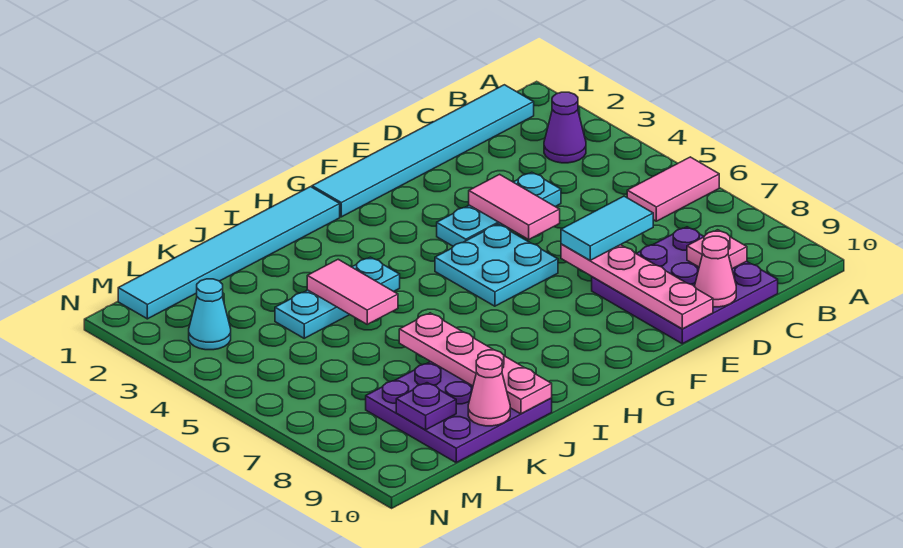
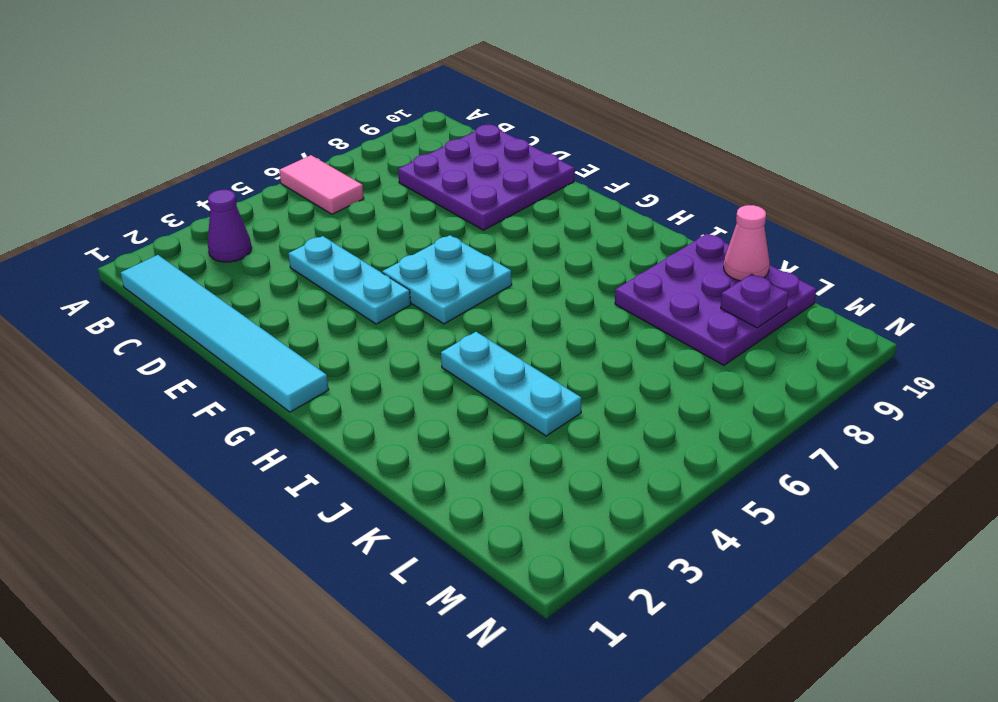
none -> cyan 1x6 tile [118,187,340,319]
none -> cyan 1x1 cone [189,279,231,350]
none -> pink 1x1 plate [687,230,747,269]

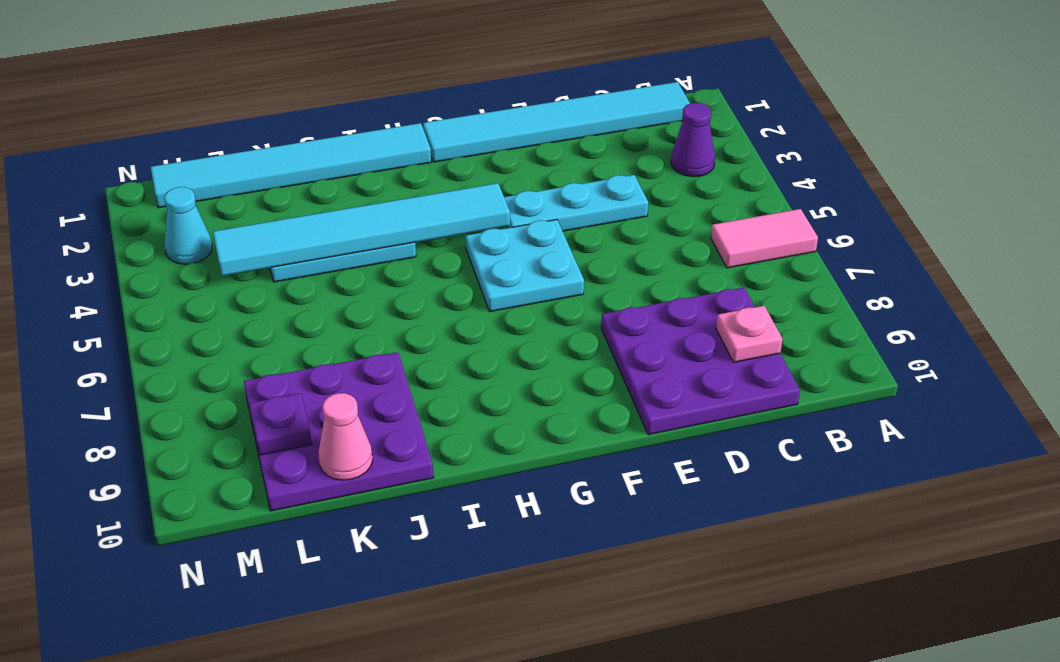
cyan 1x6 tile [213,183,510,276] -> pink 1x2 tile [307,259,398,324]
none -> pink 1x1 cone [695,236,736,307]
none -> pink 1x2 tile [469,174,560,239]
none -> pink 1x4 plate [561,244,713,329]

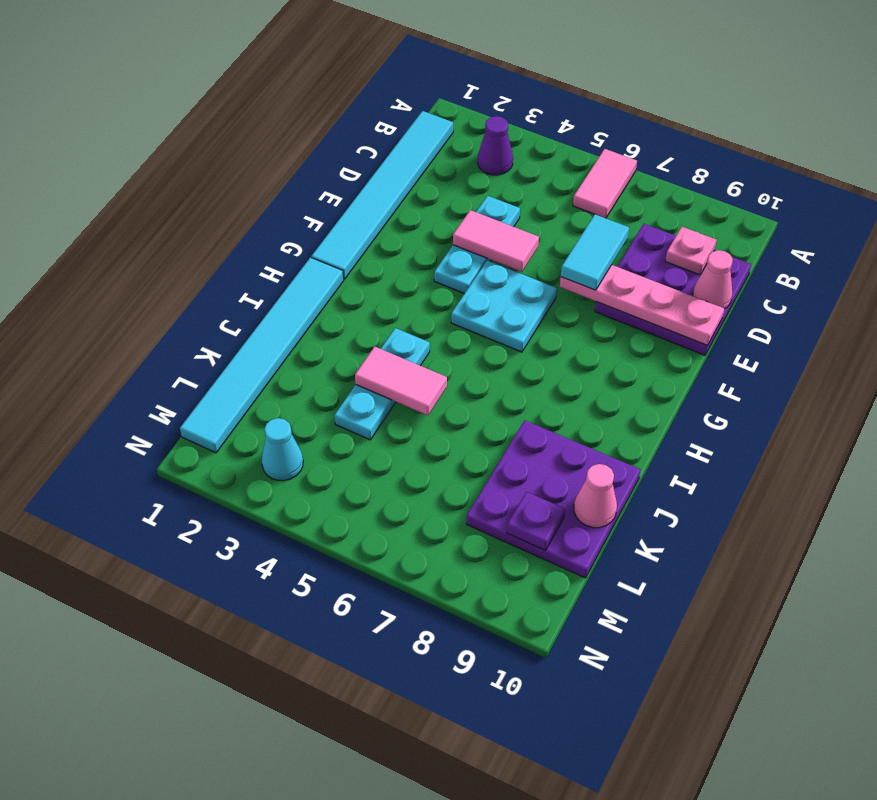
none -> pink 1x4 plate [399,313,552,414]

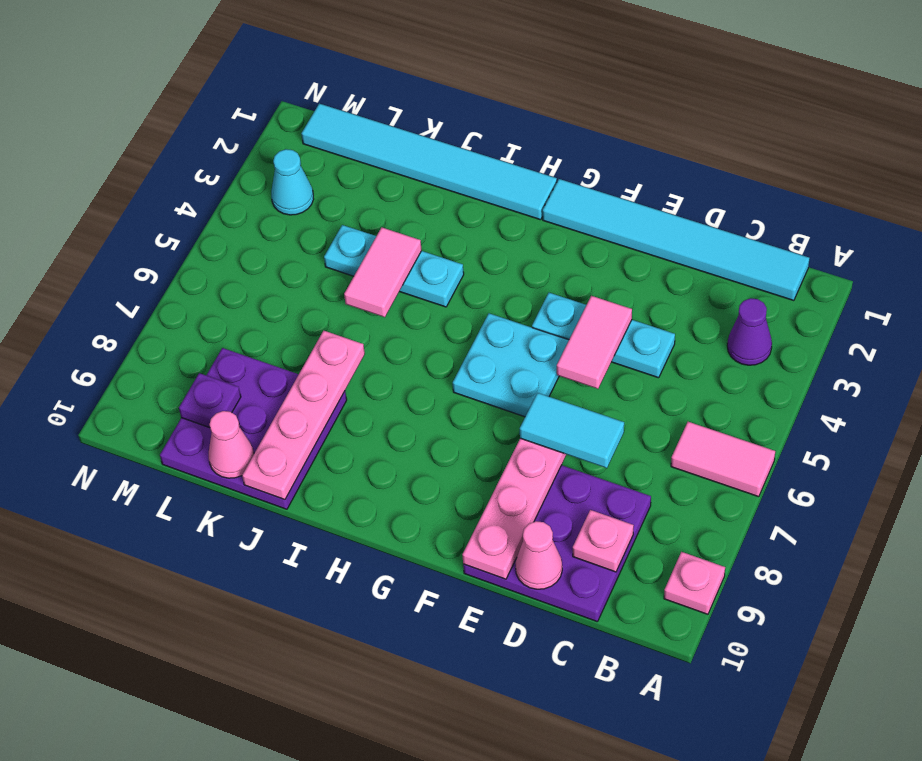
pink 1x1 plate [664,552,725,614] -> none

